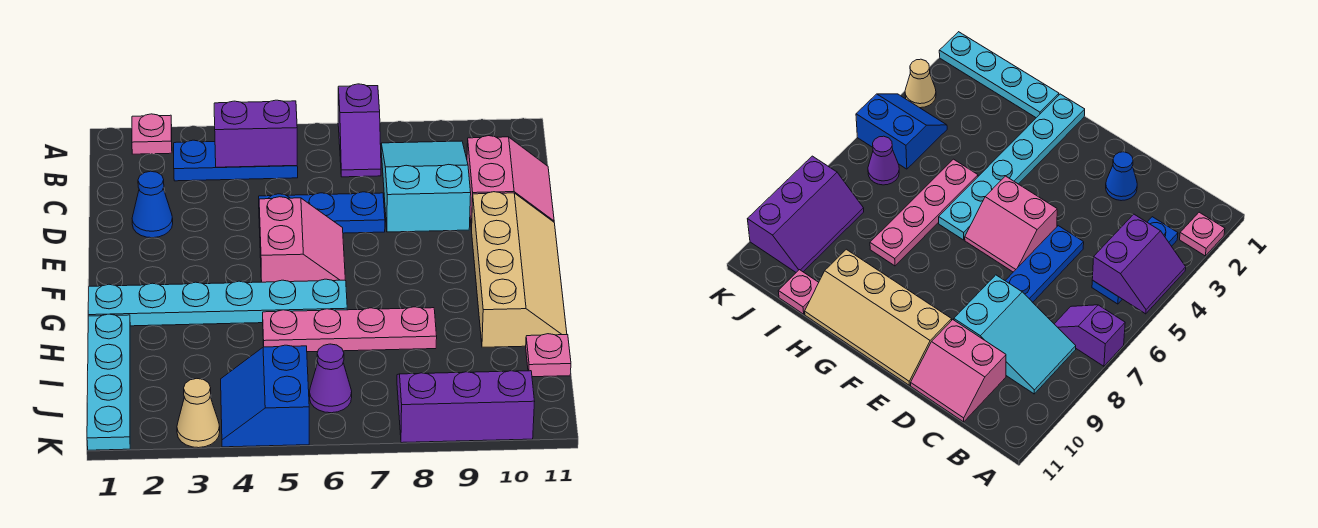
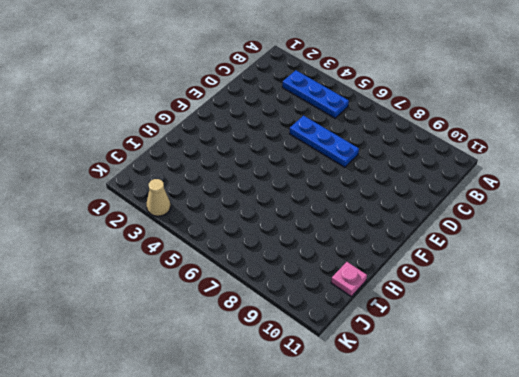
none -> pink 1x1 plate [132,114,172,154]
none -> purple 1x2 slope [338,84,381,177]
none -> cyan 2x3 slope [381,141,471,232]

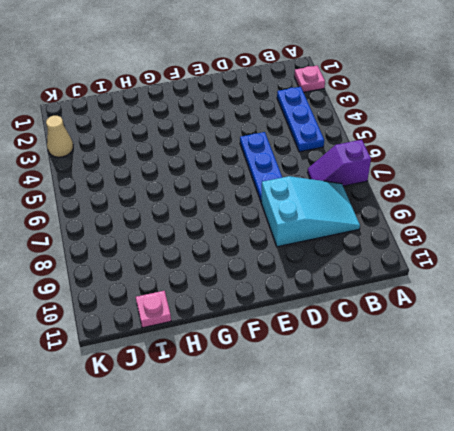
none -> pink 2x2 slope [467,136,554,230]
none -> blue 1x1 cone [132,171,173,238]
none -> pink 2x2 slope [259,197,345,282]

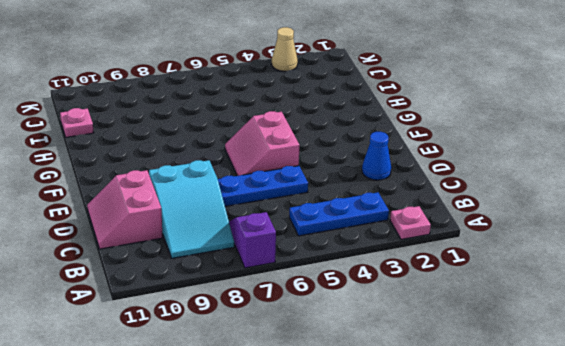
none -> tan 2x4 slope [471,192,567,347]
none -> cyan 1x6 plate [88,279,347,326]
none -> cyan 1x4 plate [87,314,130,450]

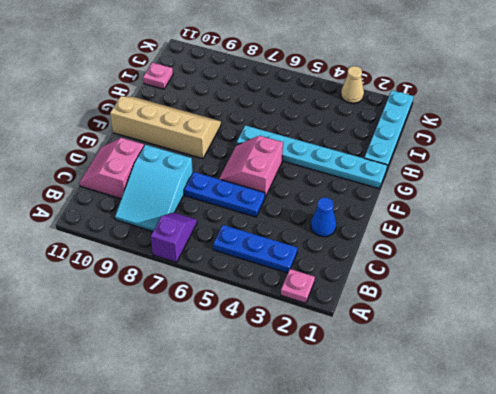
tan 2x4 slope [110,96,221,159] -> tan 2x4 slope turned to [471,192,567,347]
none -> pink 1x4 plate [263,307,437,352]
none -> blue 2x2 slope [221,345,309,447]
none -> purple 1x1 cone [310,344,352,413]

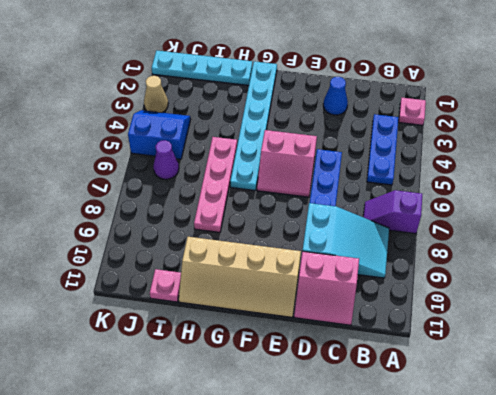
none -> purple 2x3 slope [397,371,535,443]
none -> purple 2x2 slope [214,100,297,167]

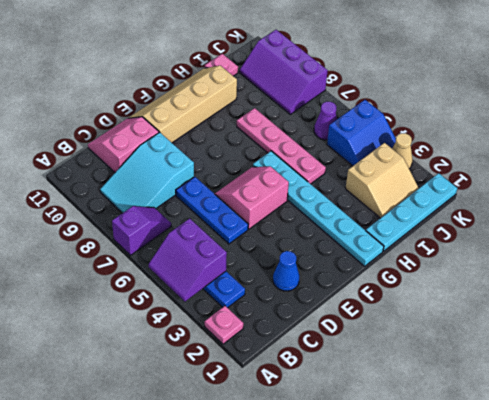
tan 2x2 slope [346,143,419,218] -> none

